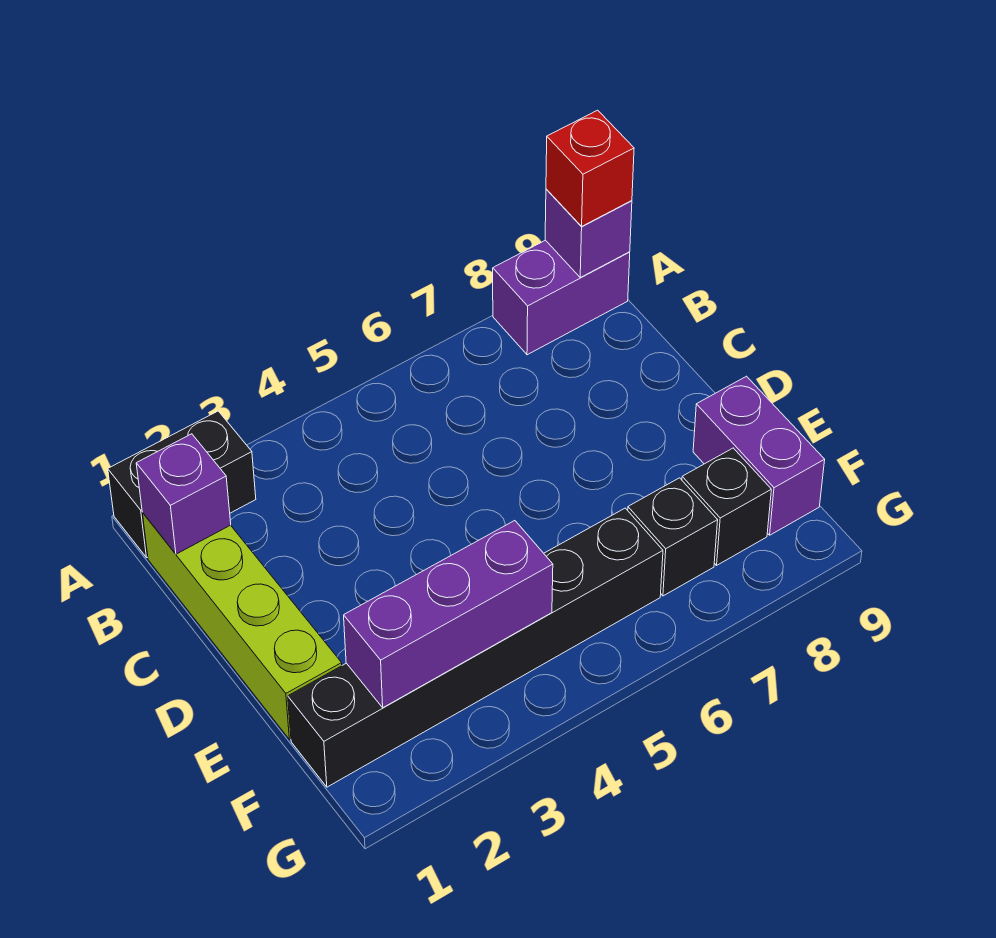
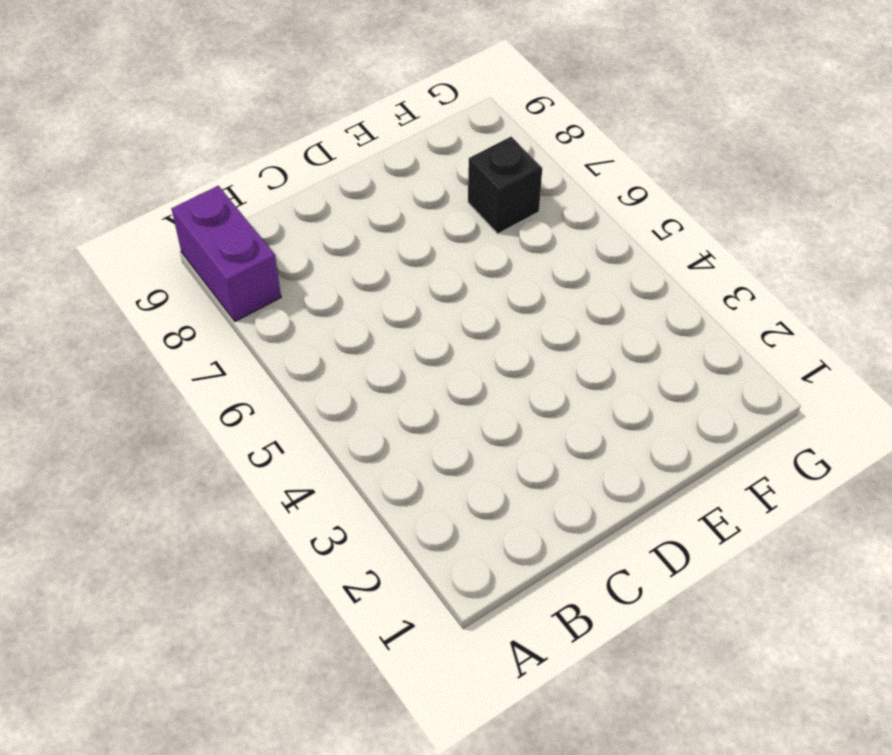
none -> black 1x2 brick [108,411,256,557]
none -> lime 1x4 brick [143,514,342,740]

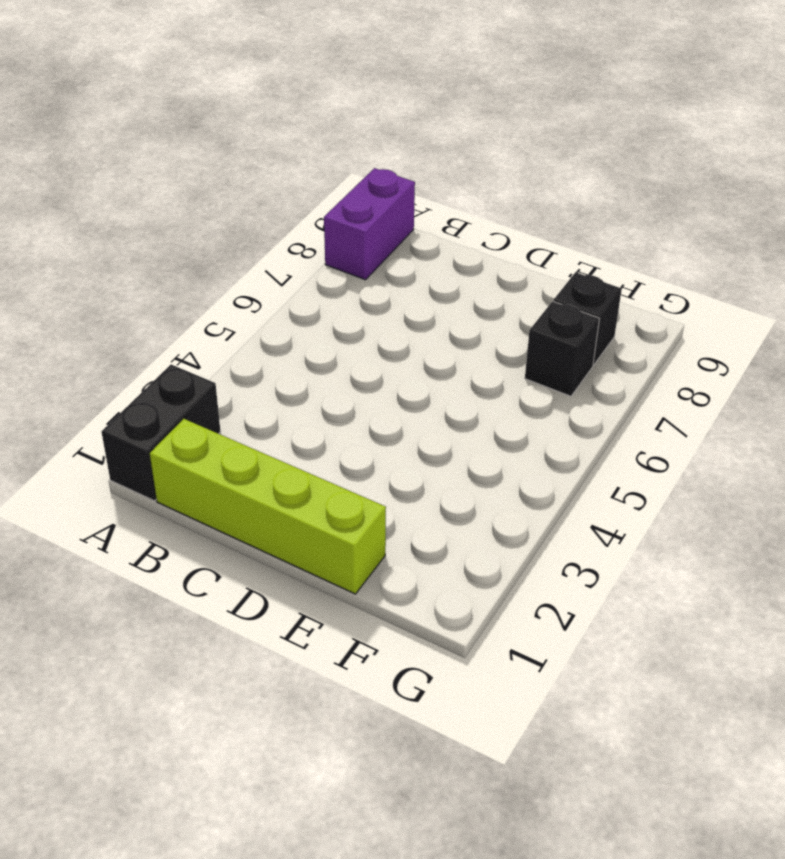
none -> purple 1x2 brick [693,376,825,535]
none -> black 1x6 brick [288,508,663,787]

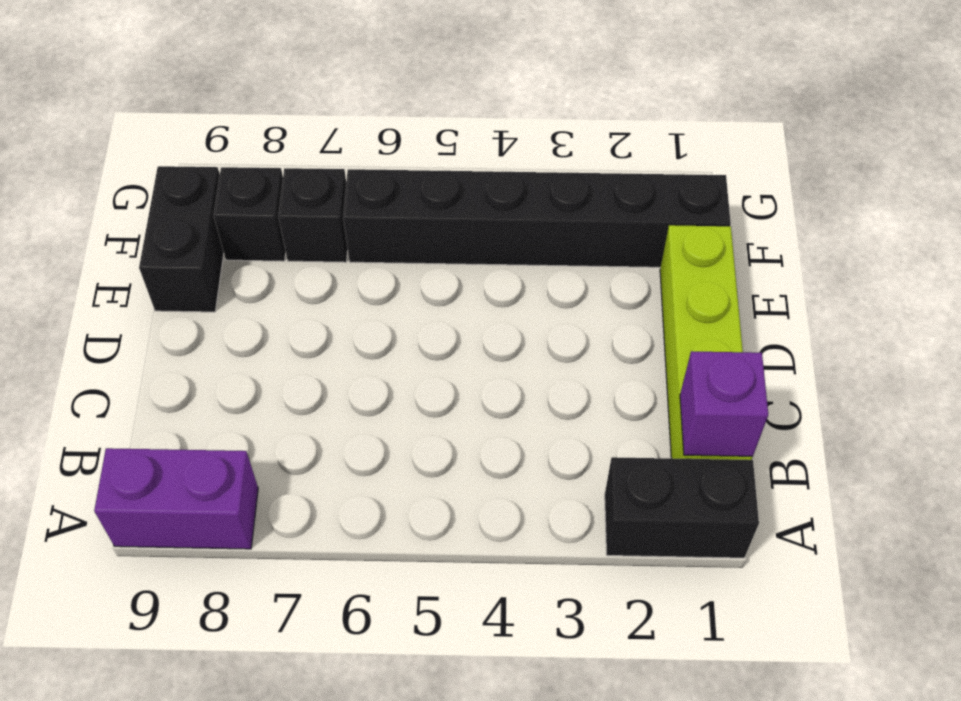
black 1x2 brick [139,166,224,312] -> purple 1x2 brick [693,376,825,535]
none -> purple 1x1 brick [545,189,632,277]
none -> purple 1x3 brick [344,521,553,708]

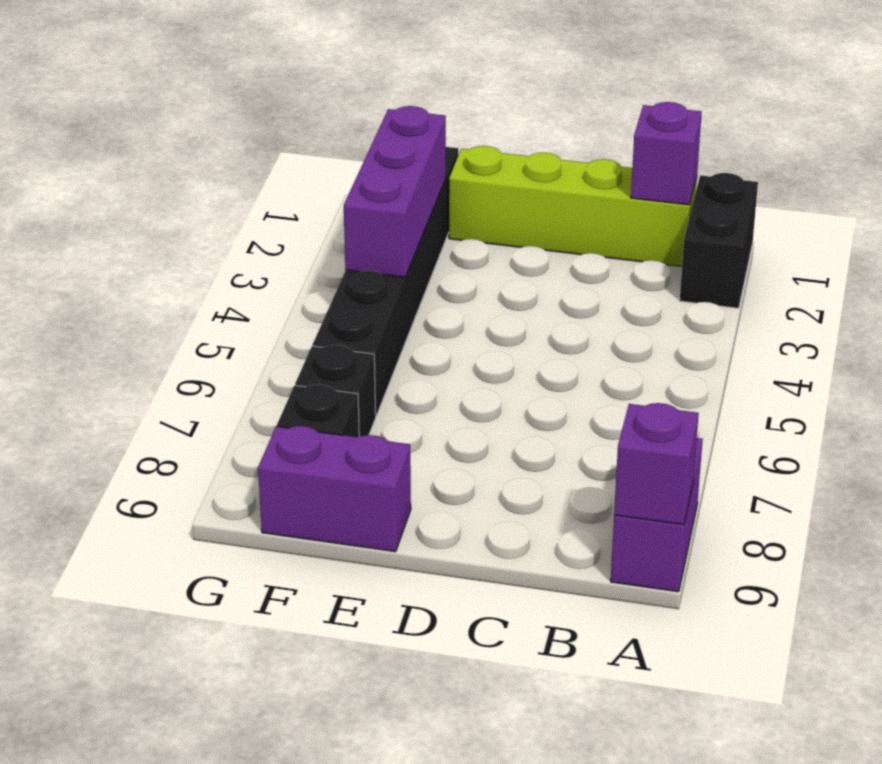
none -> red 1x1 brick [546,110,634,227]

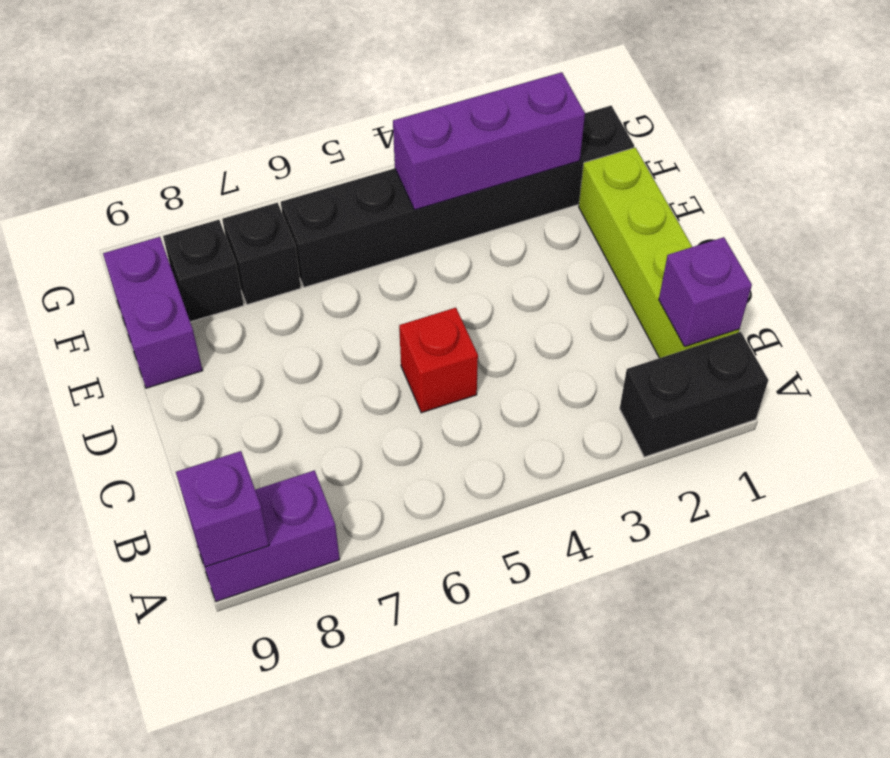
red 1x1 brick [399,308,478,413] -> red 1x1 brick moved to [546,110,634,227]

